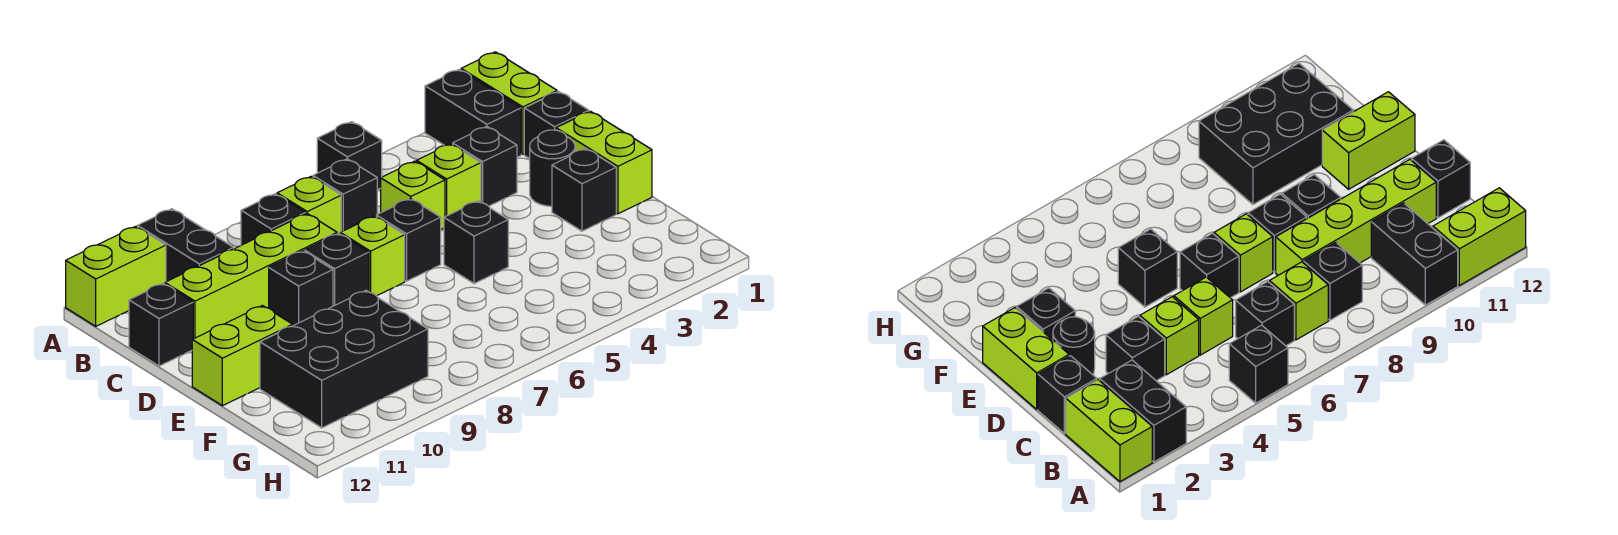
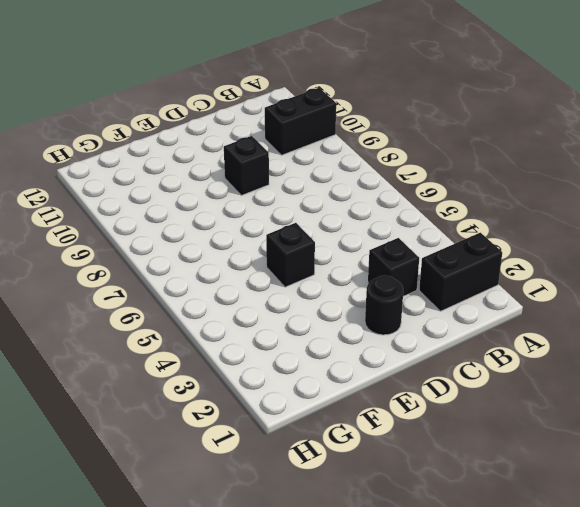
none -> lime 1x2 brick [461,52,557,154]
none -> black 1x1 brick [317,122,382,190]
none -> lime 1x2 brick [66,226,166,326]

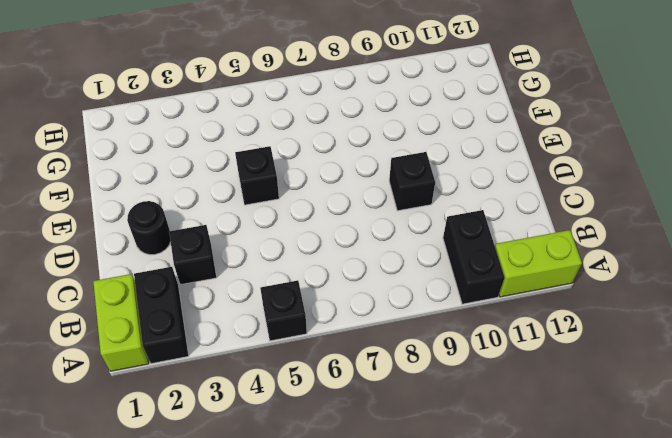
none -> black 1x1 brick [313,159,377,232]
none -> lime 1x1 brick [277,176,341,234]
none -> black 1x1 brick [241,194,305,245]

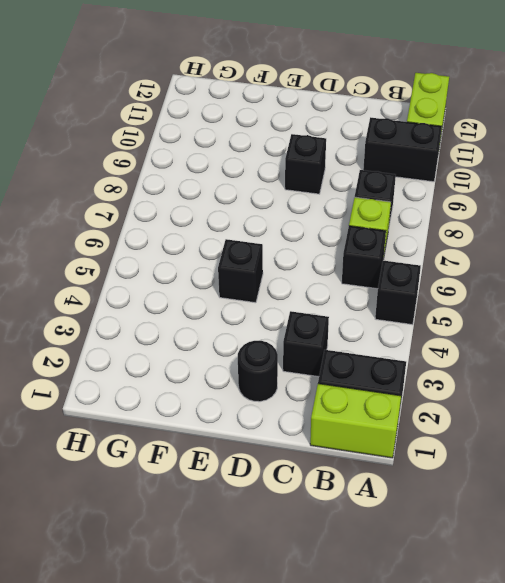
none -> black 1x1 brick [524,91,589,159]
none -> lime 1x1 brick [417,144,481,217]
none -> lime 1x1 brick [381,161,445,229]

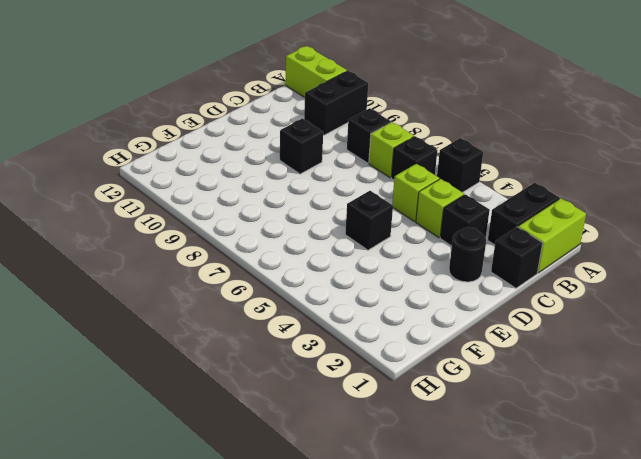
none -> lime 1x4 brick [165,214,337,339]
none -> black 1x1 brick [129,283,193,366]
none -> lime 1x2 brick [556,111,652,214]

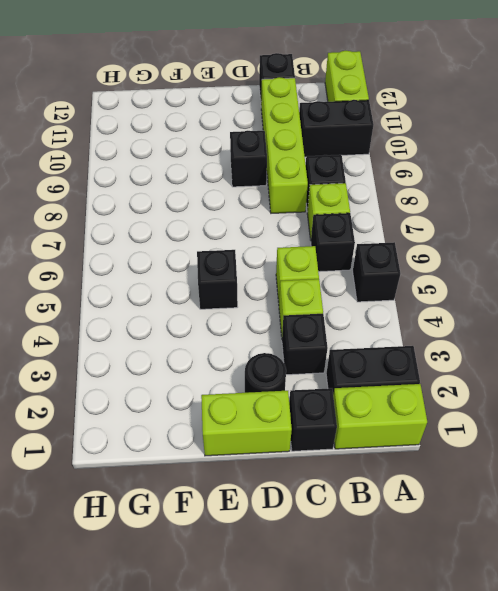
none -> black 1x1 brick [376,198,441,281]
none -> lime 1x1 brick [340,216,405,296]
none -> black 1x1 brick [304,233,369,306]

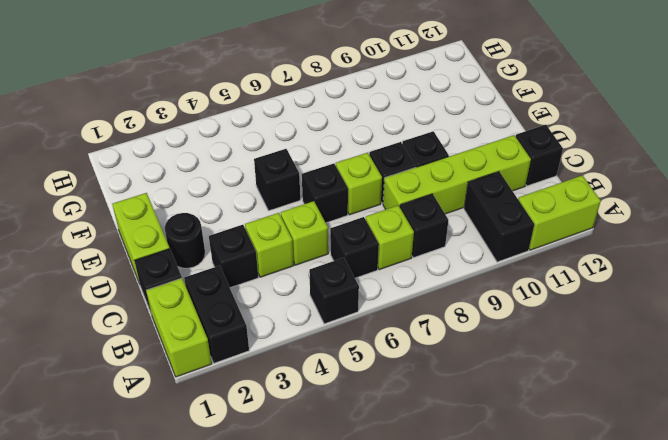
none -> black 1x1 brick [552,149,616,231]
none -> lime 1x2 brick [192,306,293,406]
none -> black 2x3 brick [260,291,428,428]

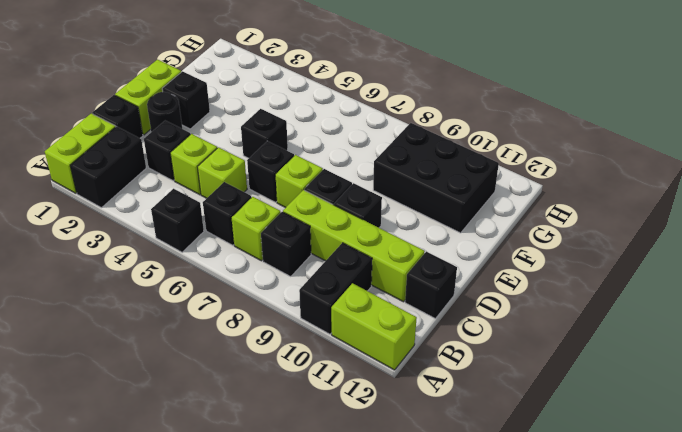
none -> lime 1x2 brick [192,306,293,406]

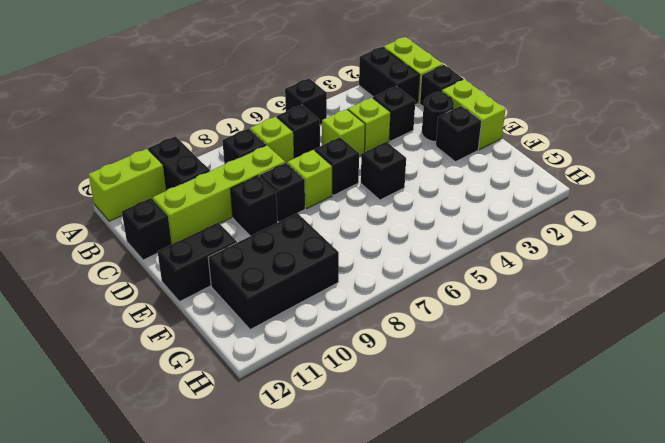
black 1x2 brick [158,223,237,302] -> lime 1x2 brick [192,306,293,406]

